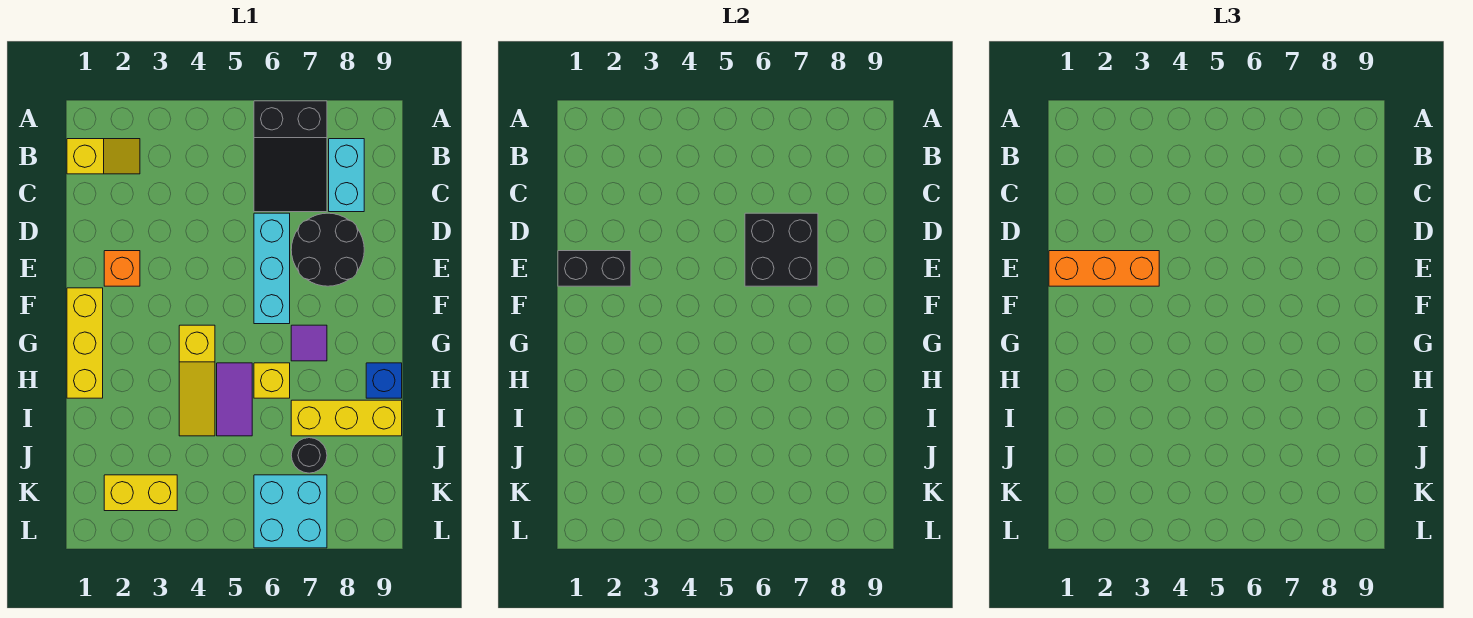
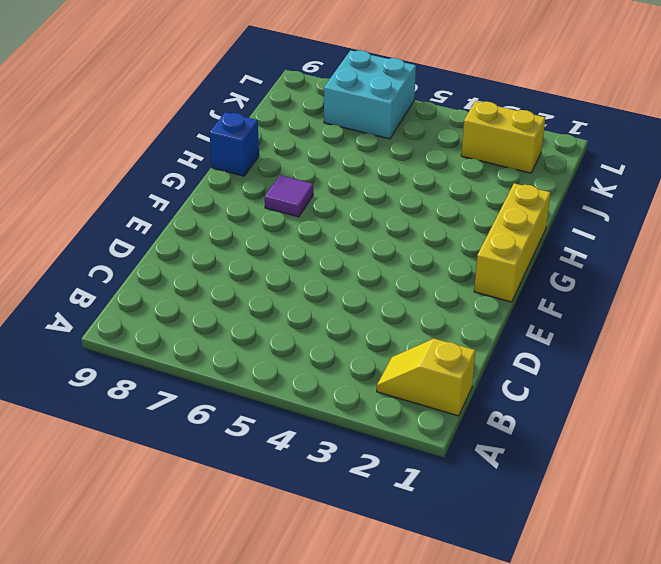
none -> black 2x3 slope [254,101,327,212]
none -> cyan 1x2 brick [329,139,364,212]
none -> cyan 1x3 brick [254,213,290,324]

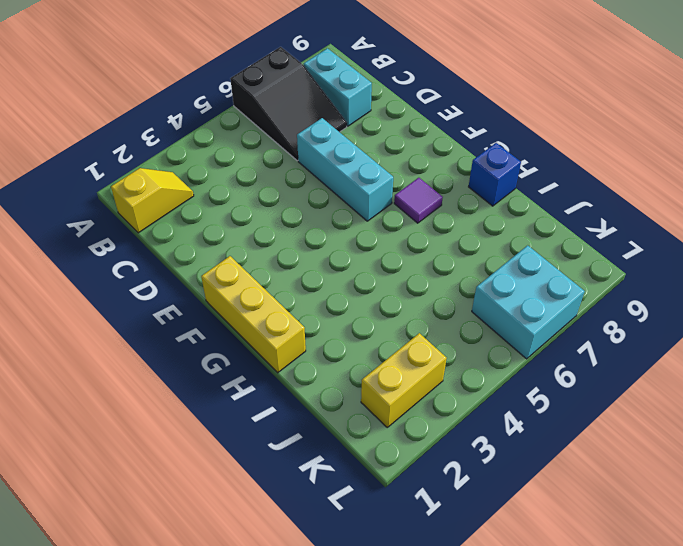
none -> black 2x2 round brick [291,213,364,286]
none -> orange 1x1 brick [104,251,140,286]
none -> yellow 1x3 slope [179,325,215,436]

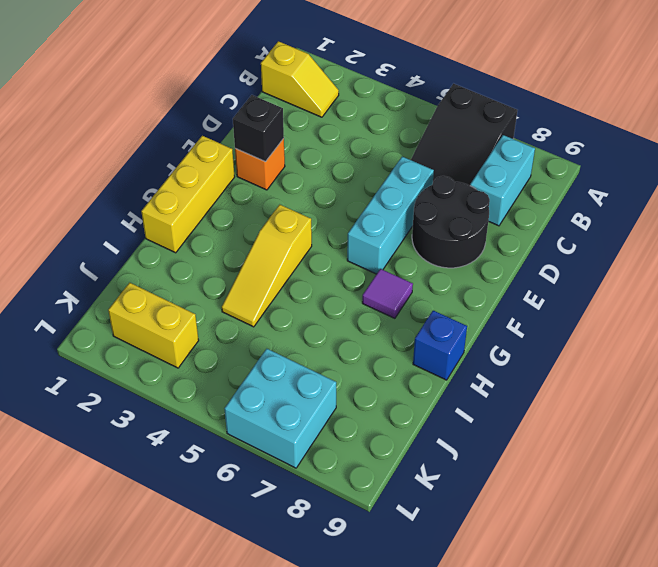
black 1x1 brick [233,95,284,162] -> black 1x2 brick [558,251,631,286]
none -> purple 1x2 tile [217,363,252,436]
none -> yellow 1x1 brick [254,363,290,398]
none -> yellow 1x3 brick [291,400,402,436]

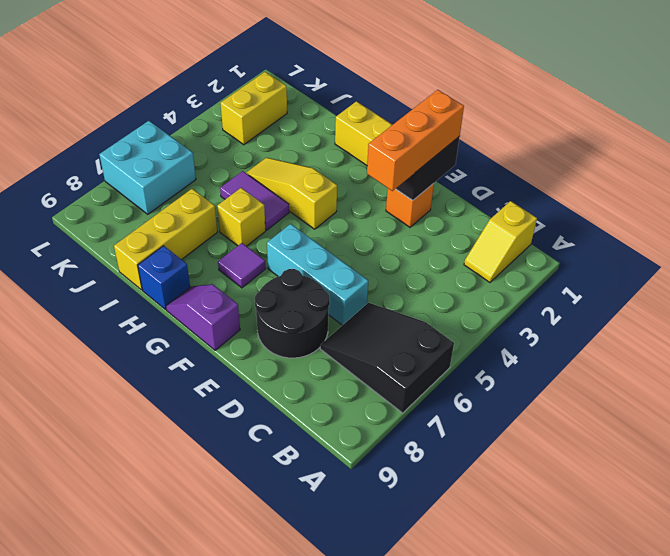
purple 1x2 slope [166,284,240,350] -> none
none -> cyan 1x2 brick [329,139,364,212]
none -> black 1x1 round brick [291,438,327,473]
none -> black 2x2 brick [745,213,818,286]

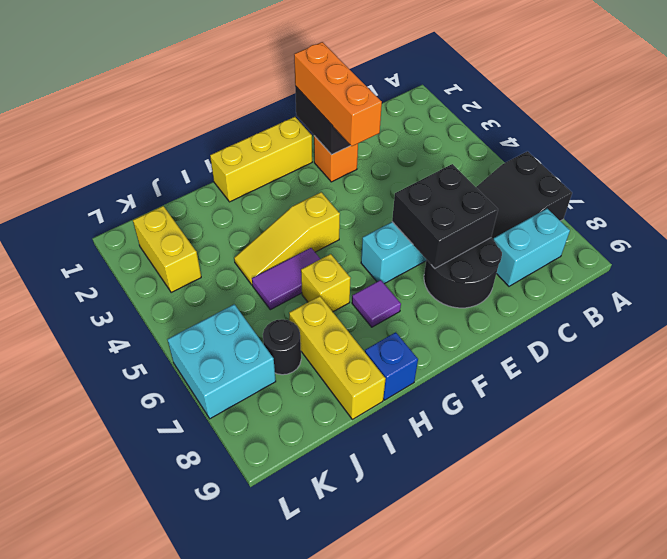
none -> yellow 1x2 slope [67,139,140,174]

